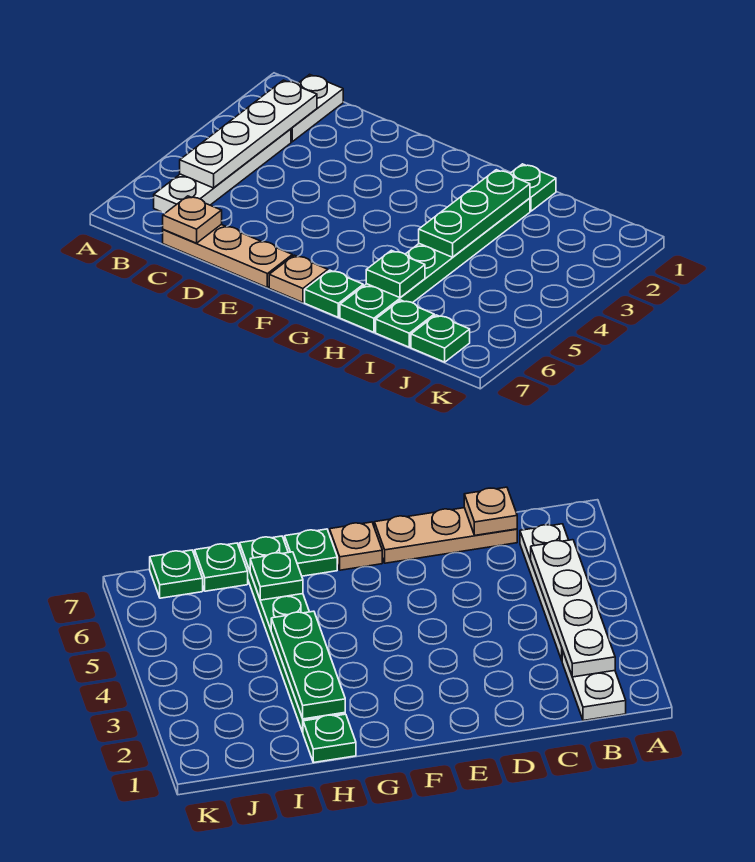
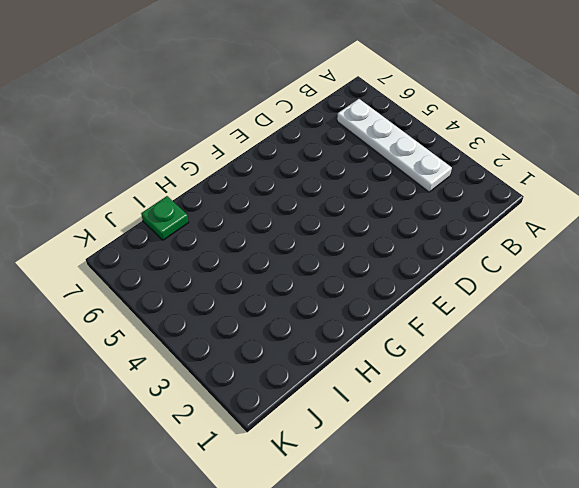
none -> white 1x2 plate [291,74,343,142]
none -> tan 1x3 plate [163,224,292,287]
none -> tan 1x1 plate [269,255,328,302]

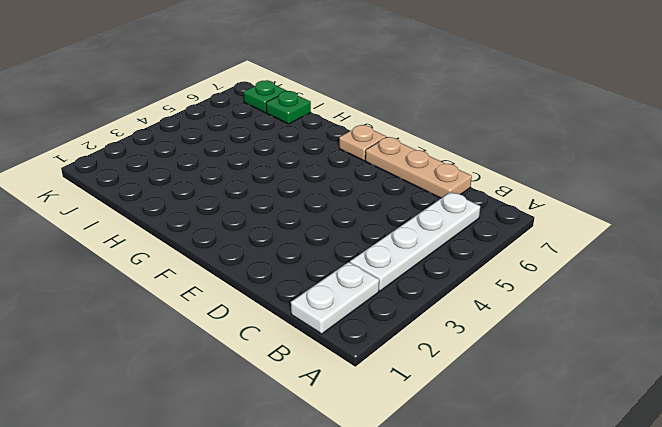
none -> green 1x1 plate [305,270,363,317]
none -> green 1x1 plate [510,164,556,211]
none -> green 1x6 plate [340,198,530,332]

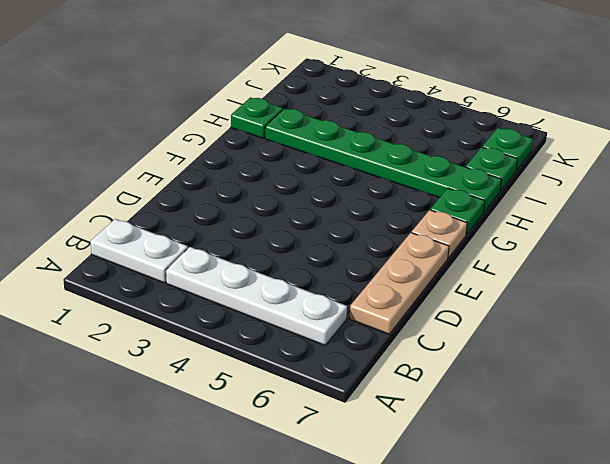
none -> white 1x4 plate [180,80,317,188]
none -> tan 1x1 plate [163,196,222,243]
none -> green 1x3 plate [419,170,530,257]

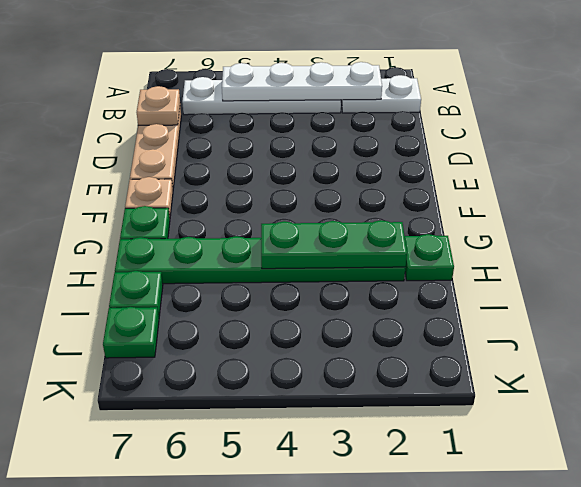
none -> green 1x1 plate [366,250,425,298]

